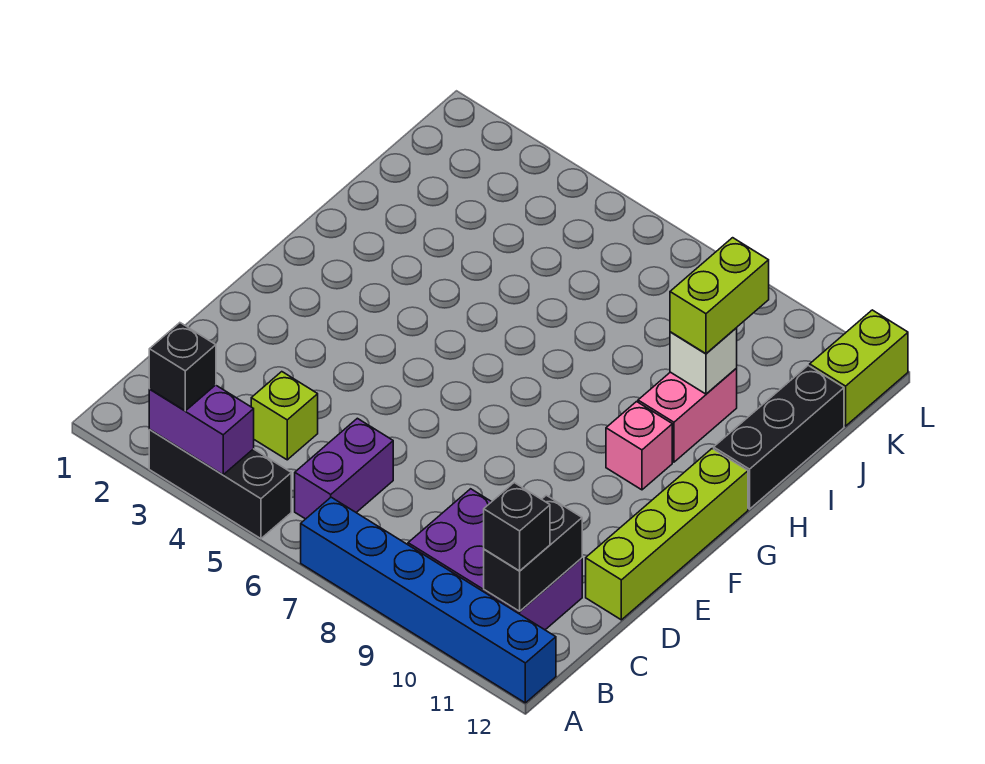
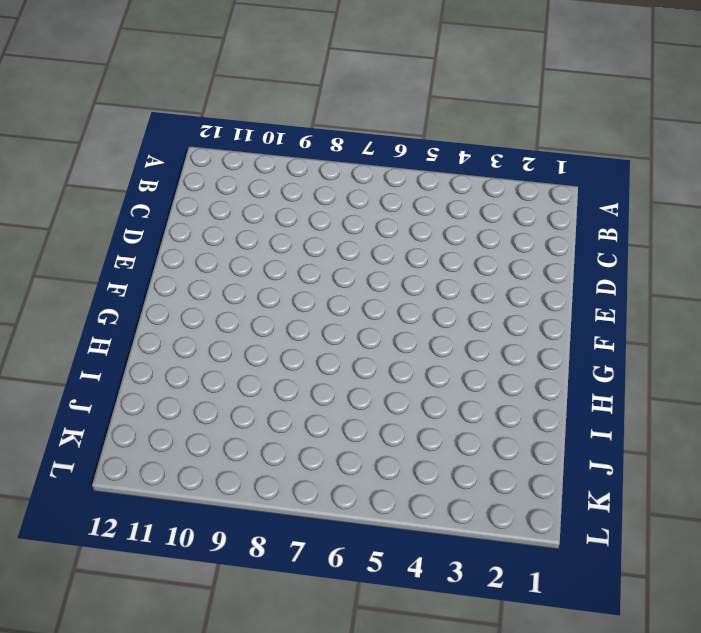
none -> black 1x3 brick [149,430,291,539]
none -> blue 1x6 brick [301,497,556,703]
none -> purple 1x2 brick [295,418,393,519]

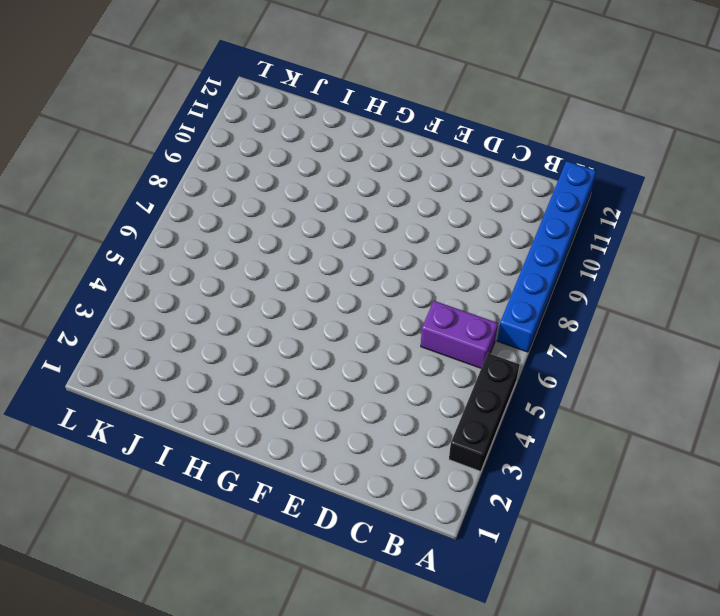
none -> purple 2x3 brick [408,489,582,630]
none -> lime 1x1 brick [251,372,318,460]
none -> lime 1x4 brick [586,449,748,620]

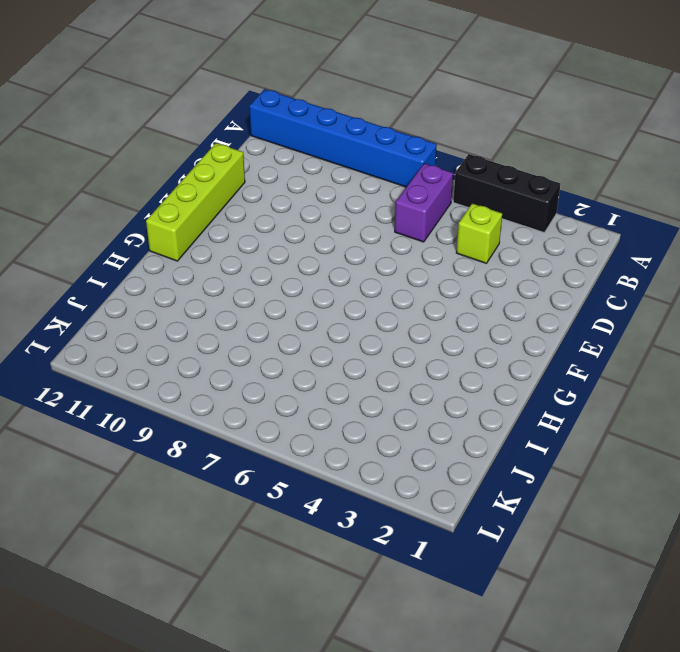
none -> purple 2x3 brick [408,489,582,630]
none -> pink 1x1 brick [606,402,672,490]
none -> pink 1x2 brick [638,369,737,462]

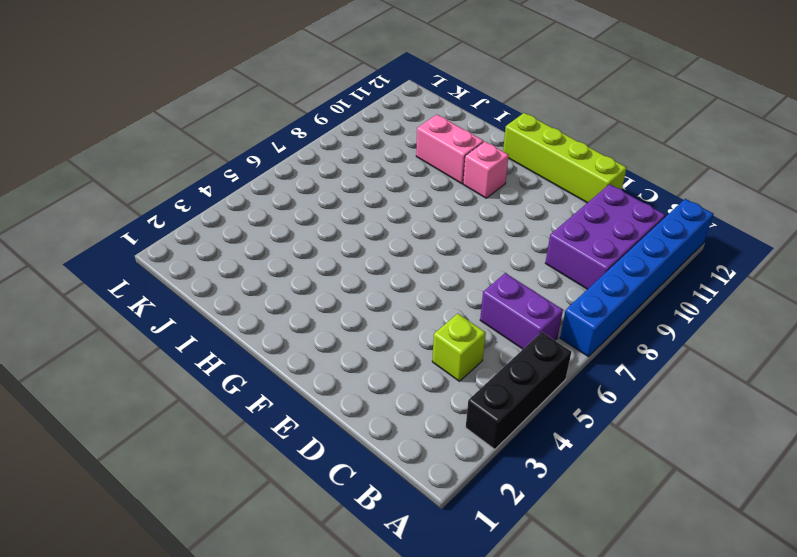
none -> black 1x3 brick [714,365,844,509]
none -> lime 1x2 brick [810,310,908,426]
none -> purple 1x2 brick [149,385,254,475]

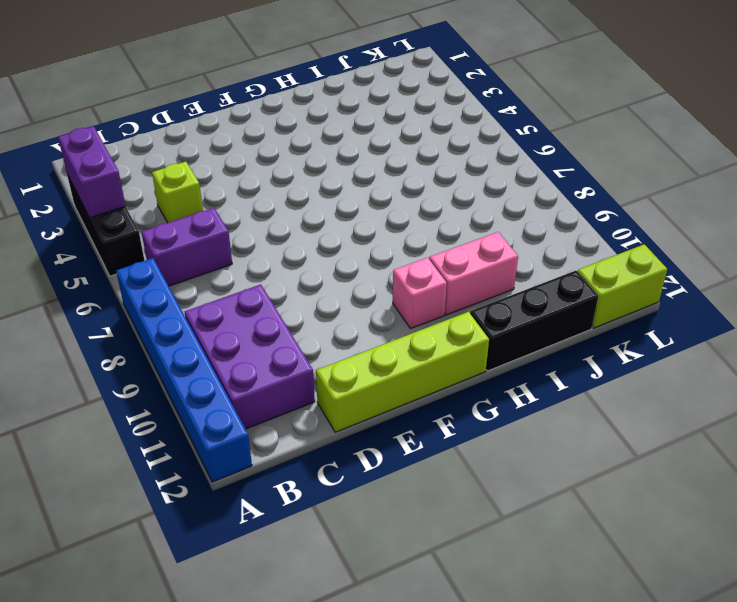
none -> black 1x2 brick [484,495,582,611]
none -> white 1x1 brick [670,328,737,394]
none -> black 1x1 brick [149,323,216,411]

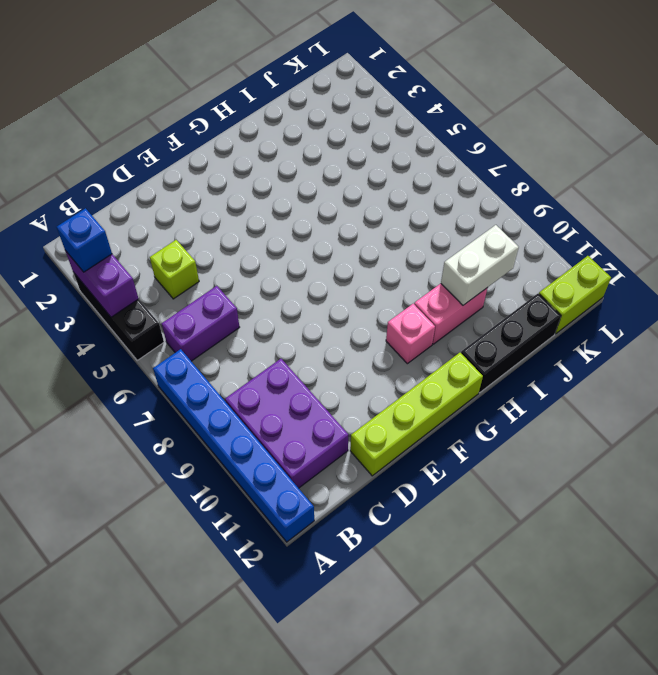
blue 1x1 brick [57,208,112,272] -> black 1x1 brick [149,323,216,411]
white 1x2 brick [441,225,519,305] -> white 1x1 brick [670,328,737,394]
none -> black 1x2 brick [484,495,582,611]
none -> black 1x1 brick [484,483,550,571]
none -> lime 1x2 brick [670,238,769,354]

